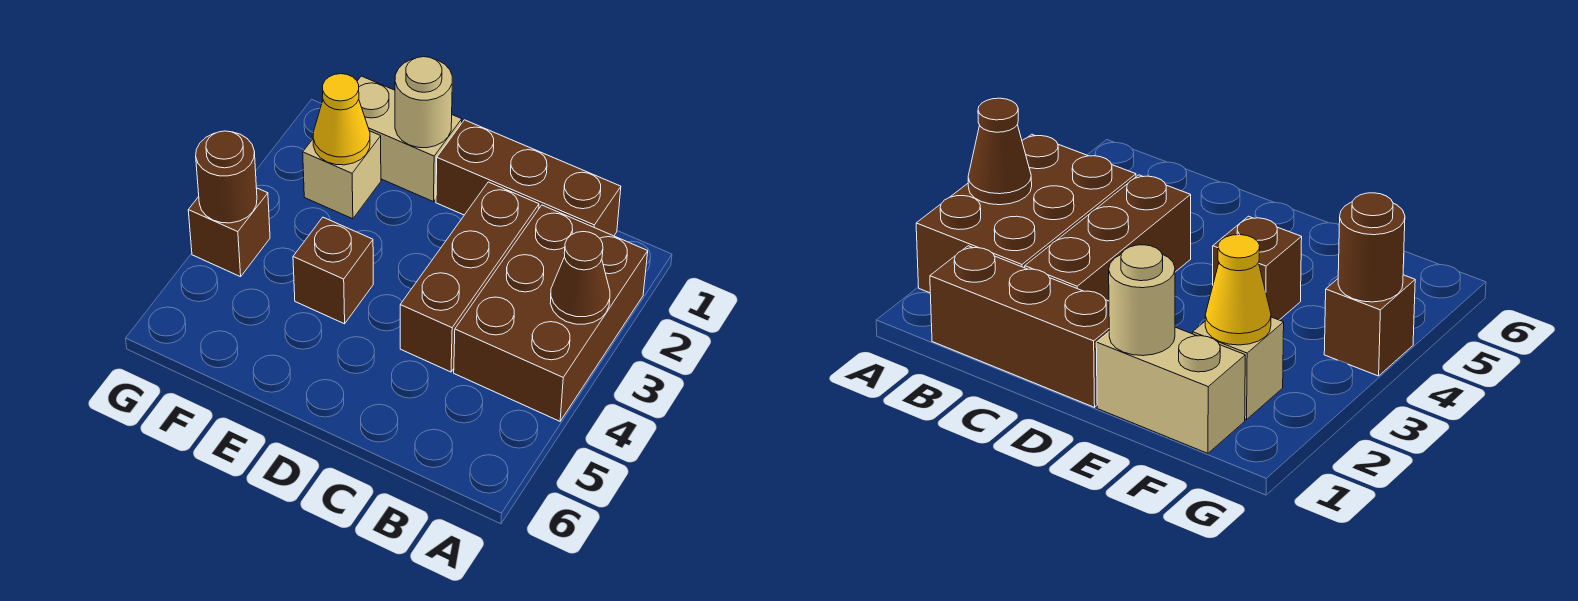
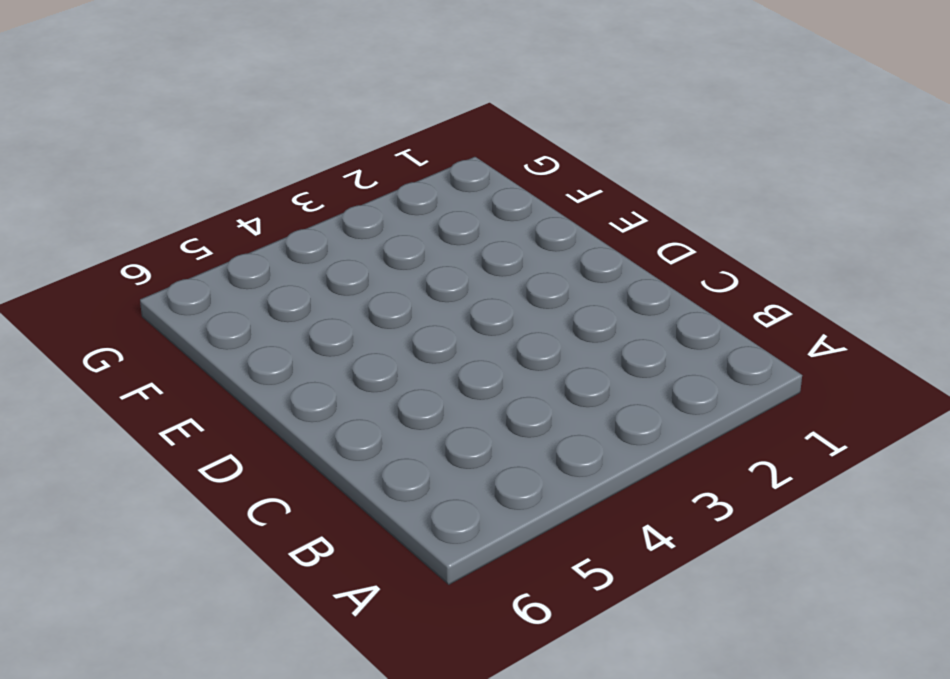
none -> brown 2x3 brick [454,205,648,421]
none -> brown 1x3 brick [436,120,621,236]

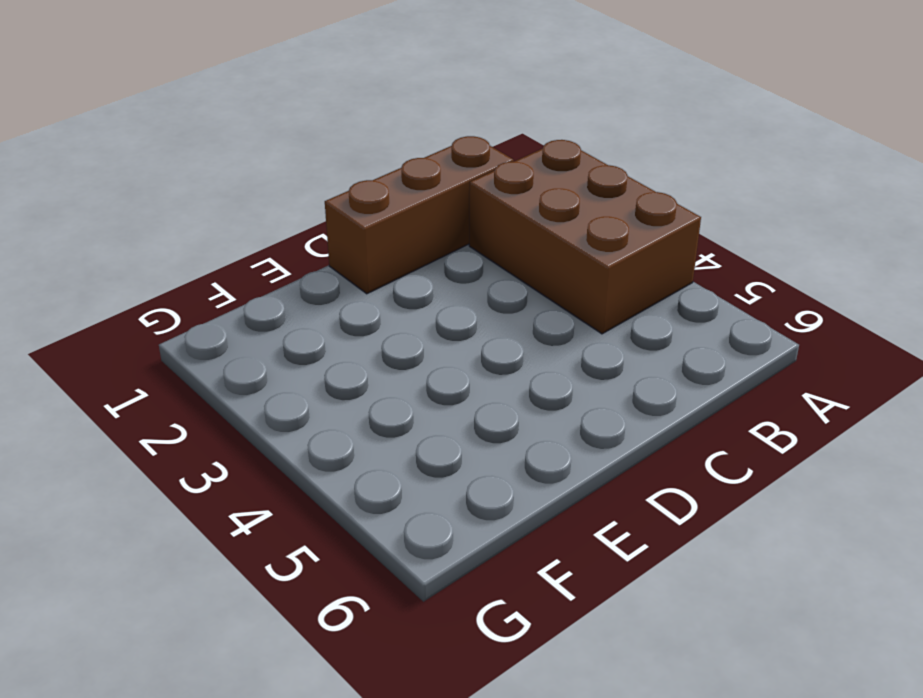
none -> brown 1x3 brick [400,182,539,372]
none -> tan 1x2 brick [357,76,462,202]

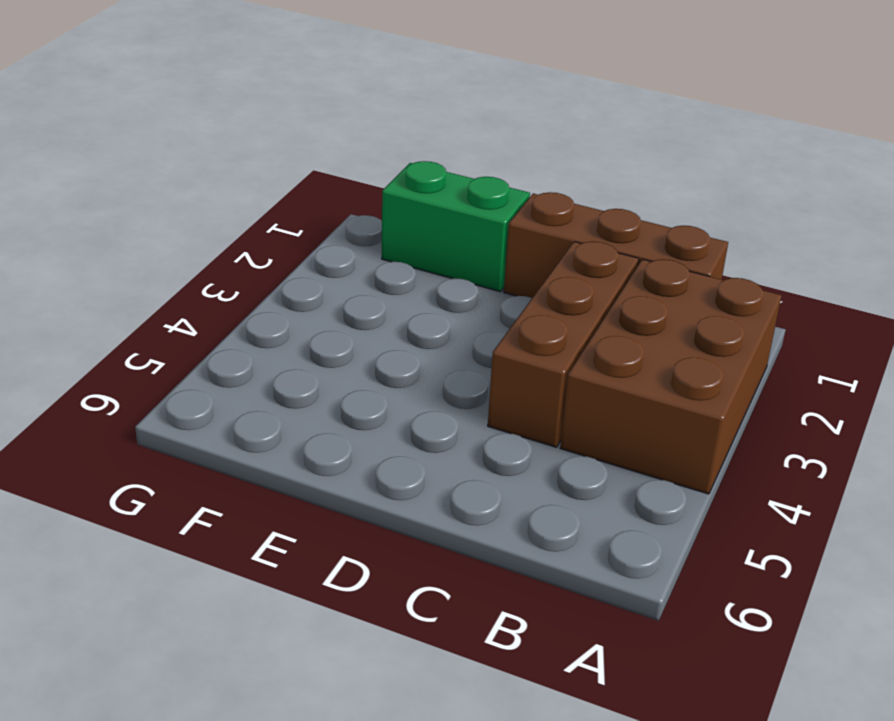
green 1x2 brick [382,161,530,292] -> tan 1x2 brick [357,76,462,202]
none -> brown 1x1 brick [293,217,373,324]
none -> tan 1x1 brick [303,131,381,219]

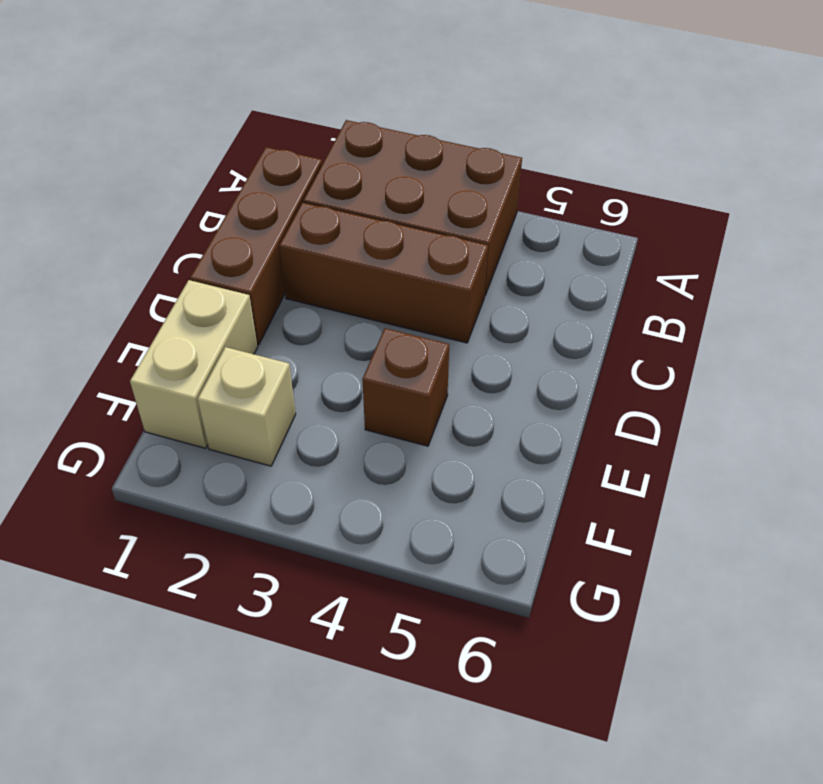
none -> brown 1x1 brick [188,188,270,277]
none -> brown 1x1 cone [550,232,610,324]

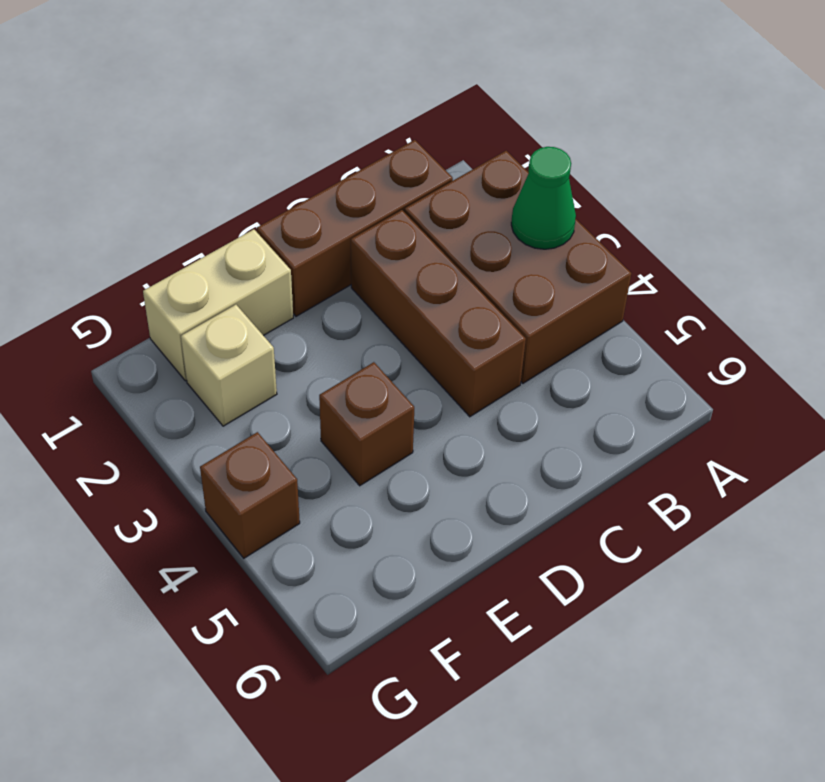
green 1x1 cone [511,147,576,249] -> brown 1x1 cone [550,232,610,324]
none -> tan 1x1 round brick [395,57,452,148]
none -> yellow 1x1 cone [313,74,370,165]

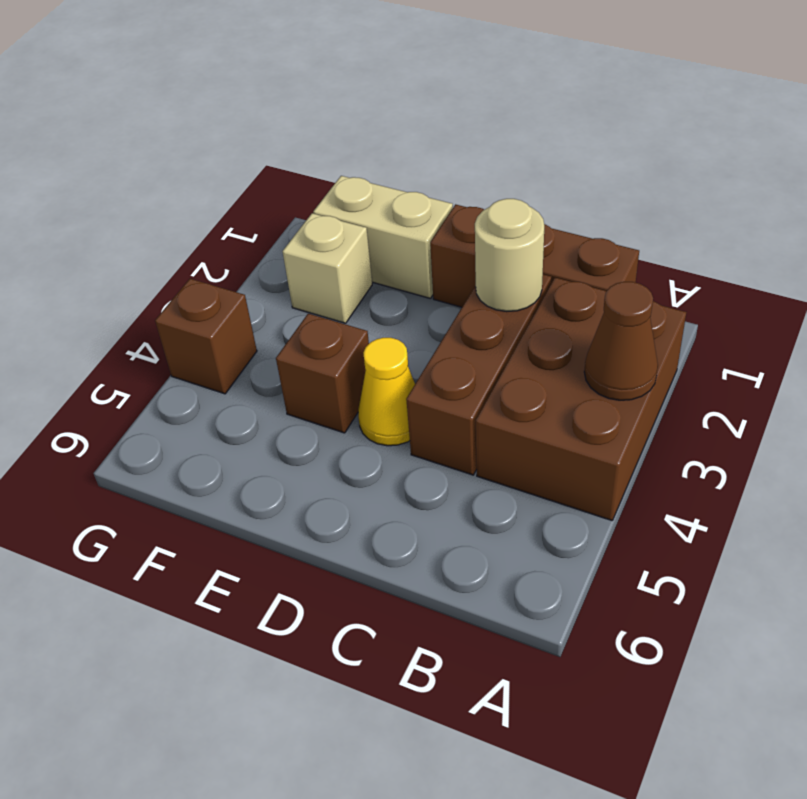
tan 1x1 round brick [475,199,544,312] -> tan 1x1 round brick moved to [395,57,452,148]
yellow 1x1 cone [358,338,415,446] -> yellow 1x1 cone moved to [313,74,370,165]
none -> brown 1x1 round brick [196,131,257,223]

